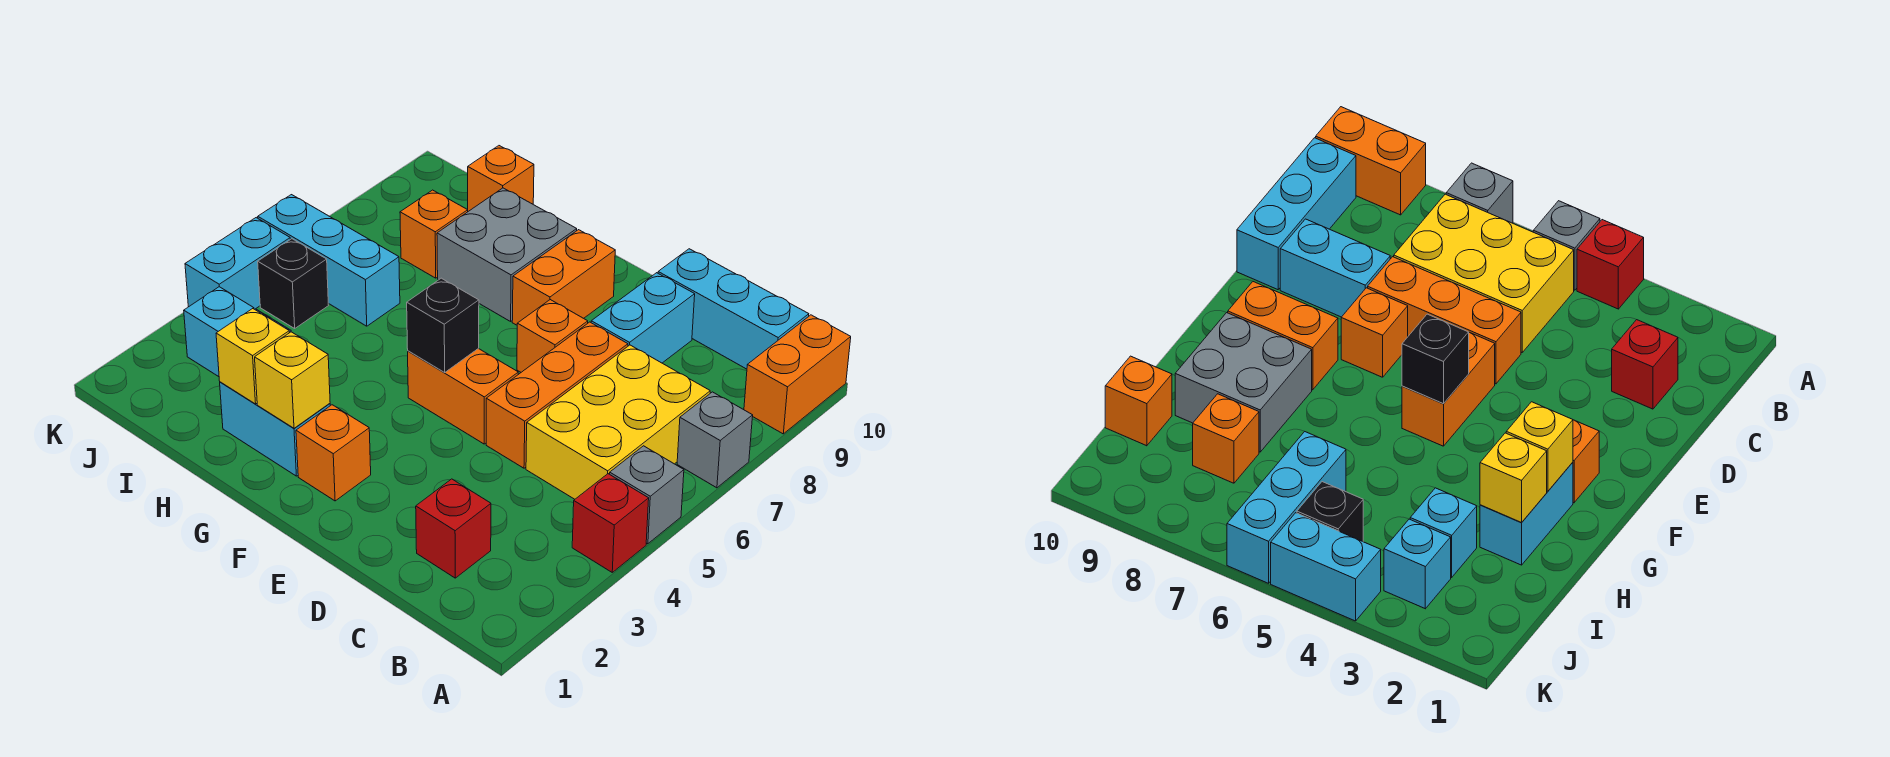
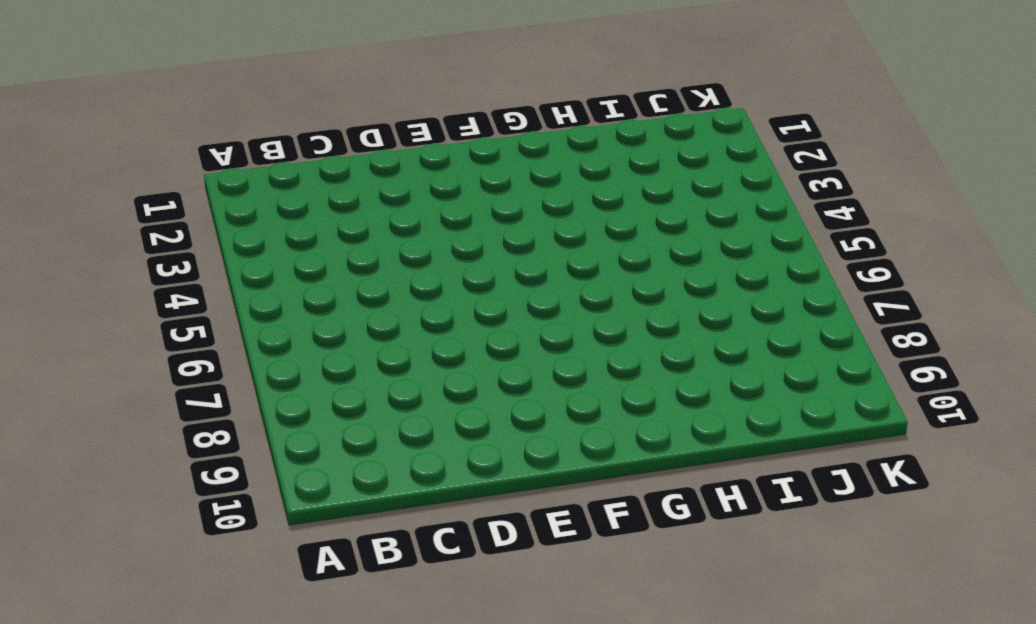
none -> red 1x1 brick [572,474,649,572]
none -> grey 1x1 brick [610,446,684,544]
none -> grey 1x1 brick [677,392,753,488]

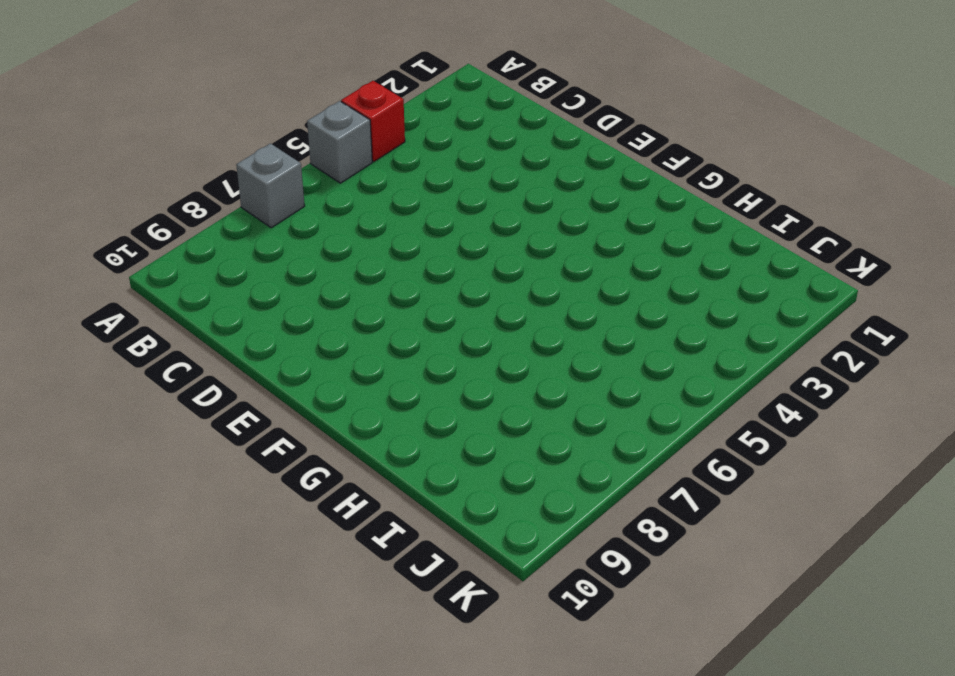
none -> orange 1x2 brick [744,315,851,434]
none -> yellow 2x3 brick [526,345,710,499]
none -> cyan 1x3 brick [658,249,809,369]

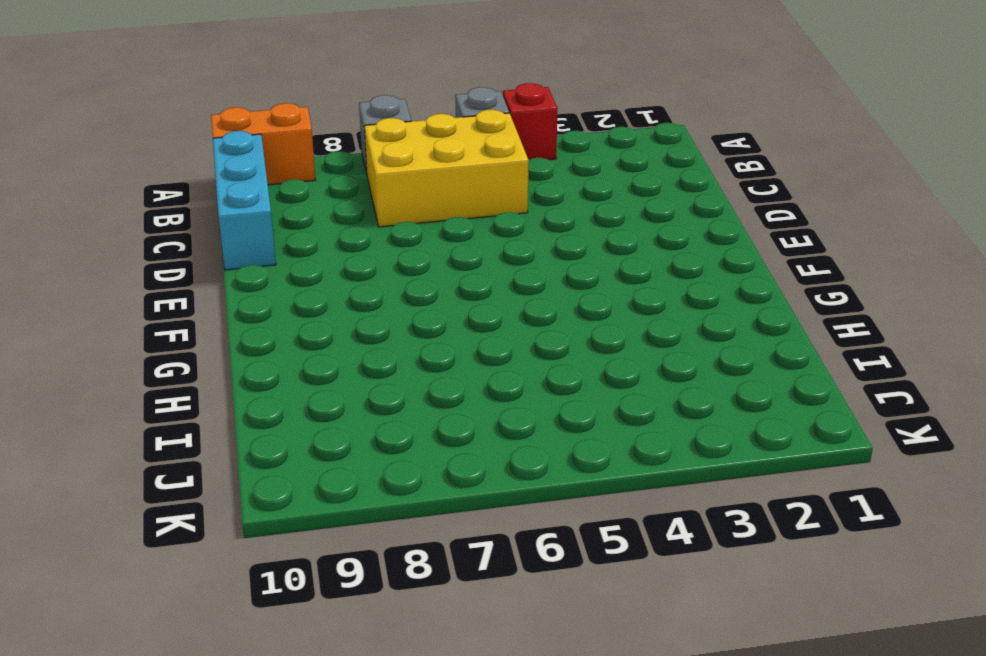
none -> red 1x1 brick [416,479,491,578]
none -> orange 1x3 brick [486,322,628,468]
none -> cyan 1x2 brick [591,273,695,363]

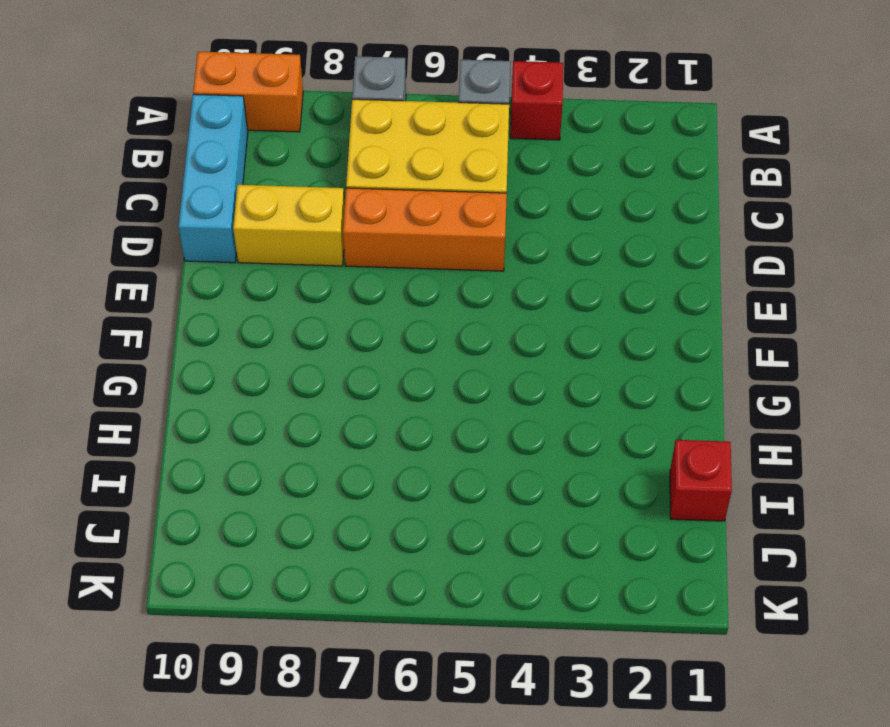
yellow 1x2 brick [233,185,345,266] -> cyan 1x2 brick [591,273,695,363]
red 1x1 brick [670,440,732,521] -> red 1x1 brick moved to [416,479,491,578]
none -> orange 1x2 brick [408,349,518,444]
none -> orange 1x1 brick [517,300,588,372]
none -> orange 1x1 brick [296,405,371,501]

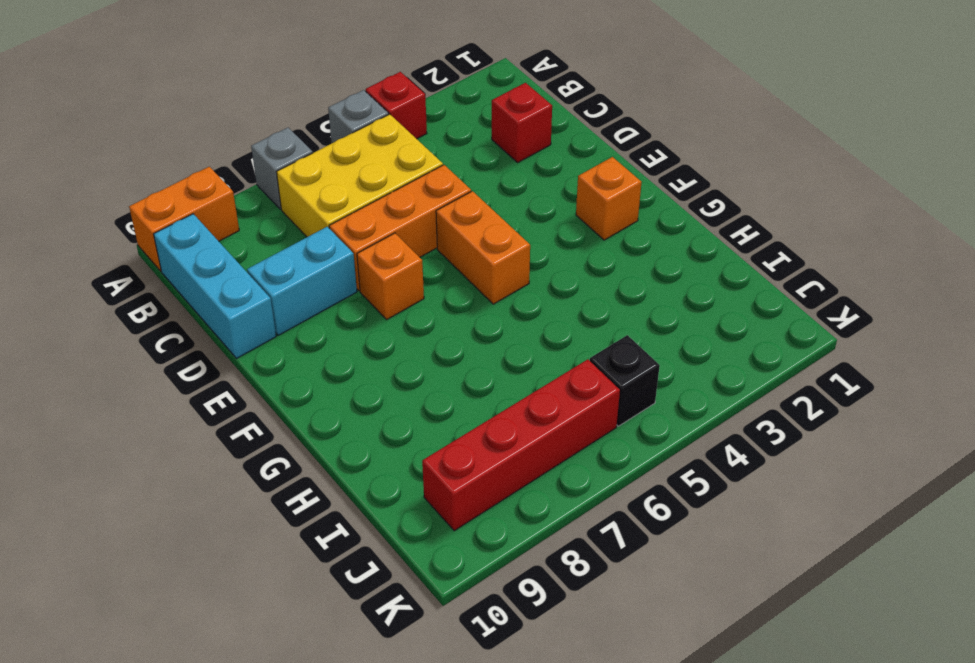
red 1x4 brick [422,359,620,531] -> cyan 1x3 brick [258,195,400,326]
none -> orange 1x2 brick [512,230,615,325]
none -> cyan 1x2 brick [220,382,330,476]
none -> grey 2x2 brick [437,188,577,321]

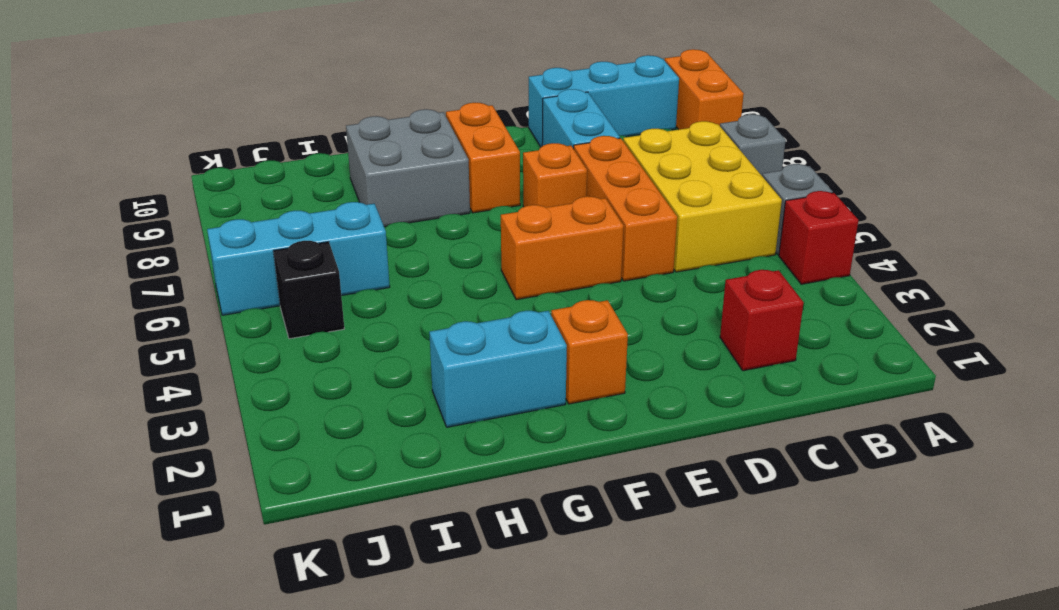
none -> cyan 1x1 brick [1410,488,1477,577]
none -> orange 1x1 brick [400,190,468,278]
none -> orange 1x1 brick [468,146,534,211]

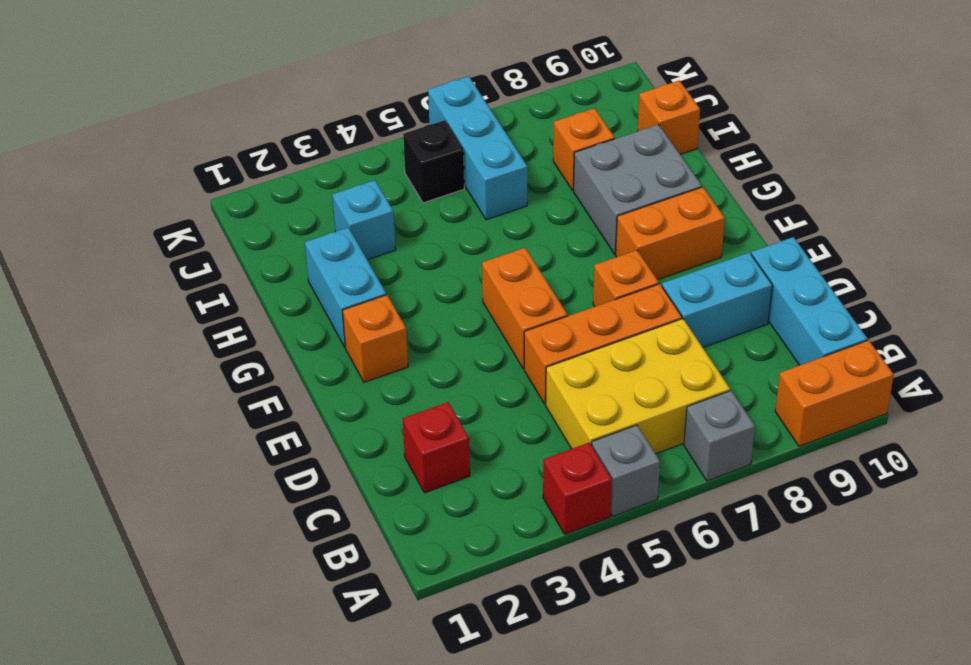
none -> cyan 1x1 brick [184,287,254,377]
none -> cyan 1x2 brick [185,218,290,309]
none -> black 1x1 brick [407,278,479,372]

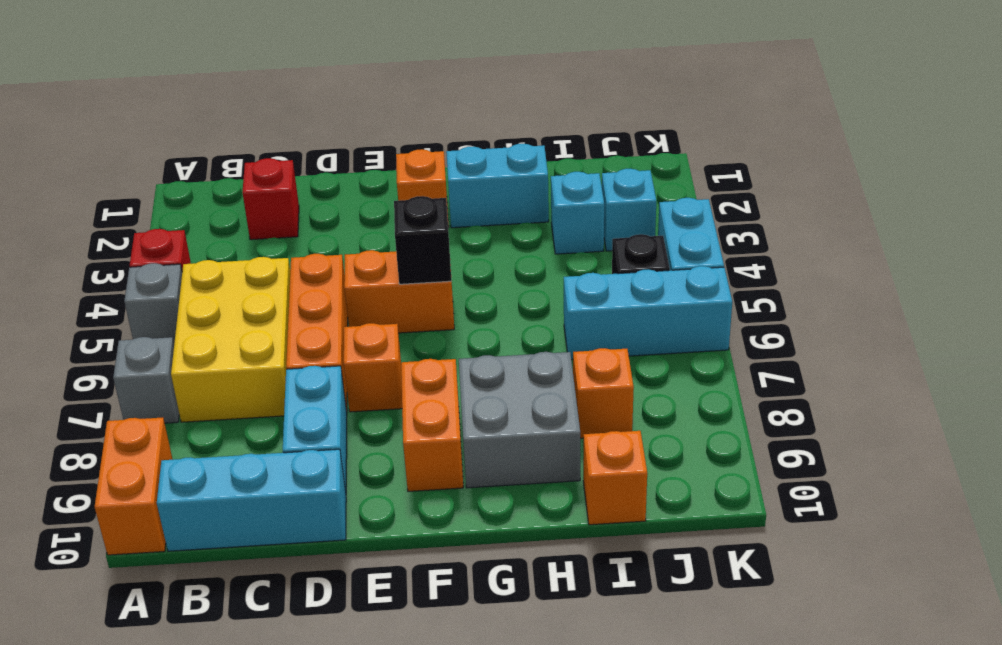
none -> yellow 1x1 brick [255,332,330,428]
none -> yellow 1x1 brick [216,309,289,404]

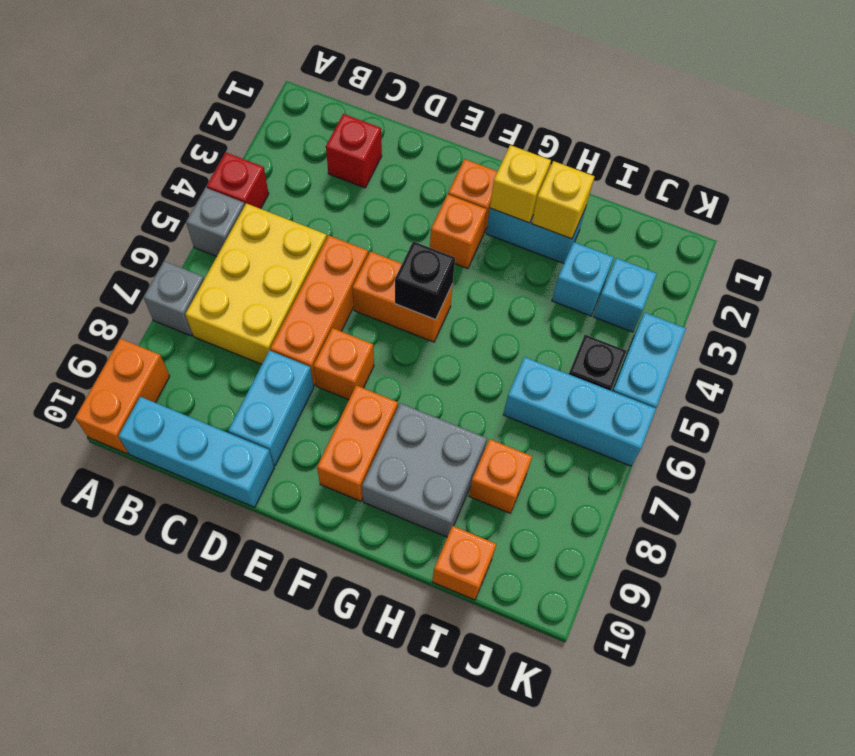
orange 1x1 brick [430,194,487,269] -> none

